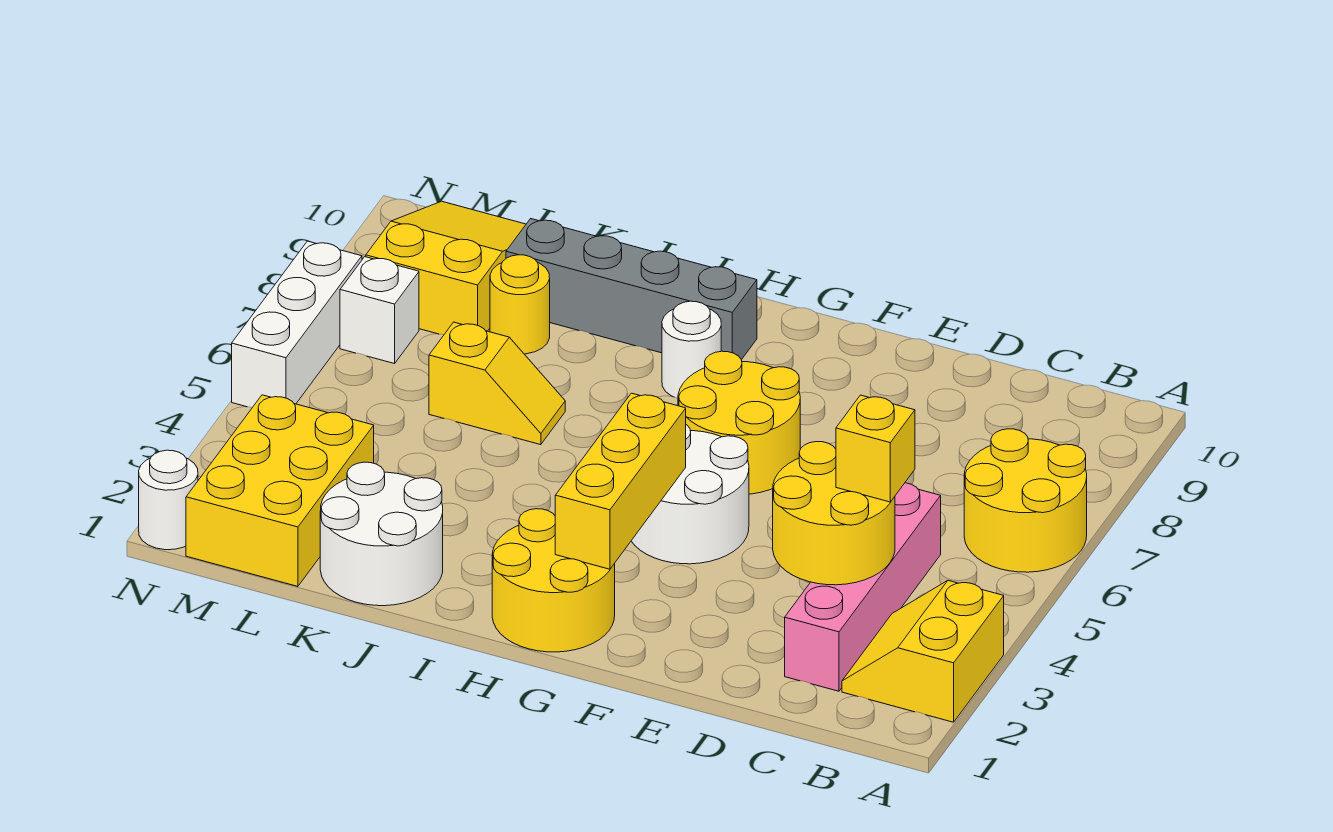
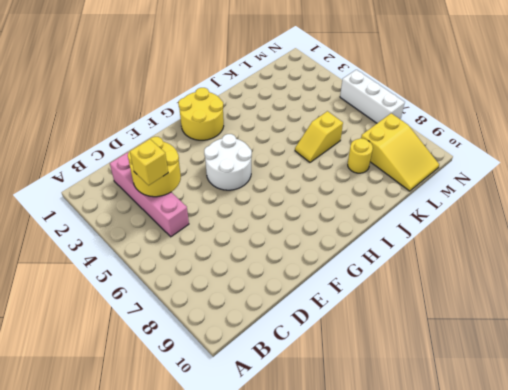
none -> yellow 2x2 slope [842,581,1004,722]
none -> yellow 2x2 round brick [964,429,1087,572]
none -> yellow 2x2 round brick [678,351,800,494]

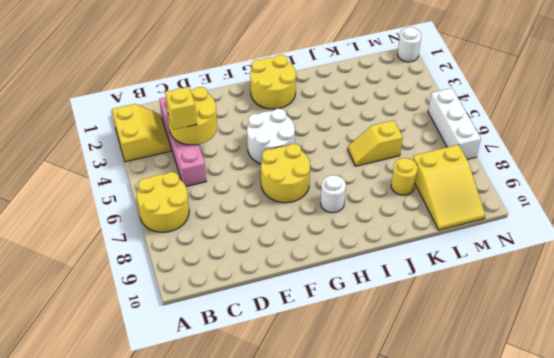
none -> grey 1x4 brick [506,219,757,360]
none -> white 2x2 round brick [320,462,443,606]
none -> yellow 2x3 brick [186,395,374,586]

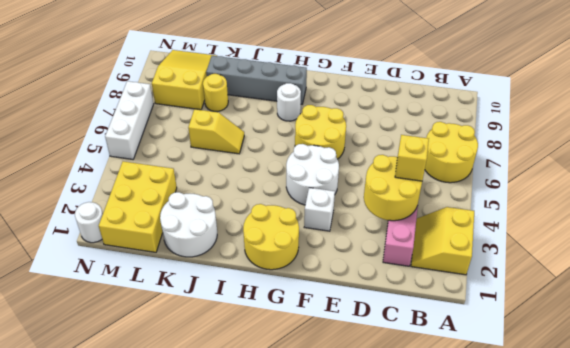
white 1x1 brick [304,188,335,231] -> white 1x1 brick moved to [340,257,419,364]
none -> yellow 1x3 brick [555,393,686,569]

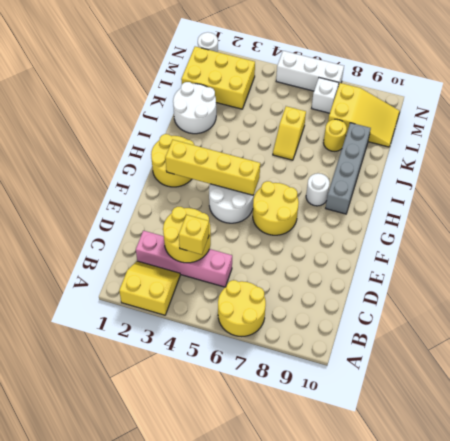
yellow 1x4 brick [165,140,260,195] -> yellow 1x3 brick [555,393,686,569]

